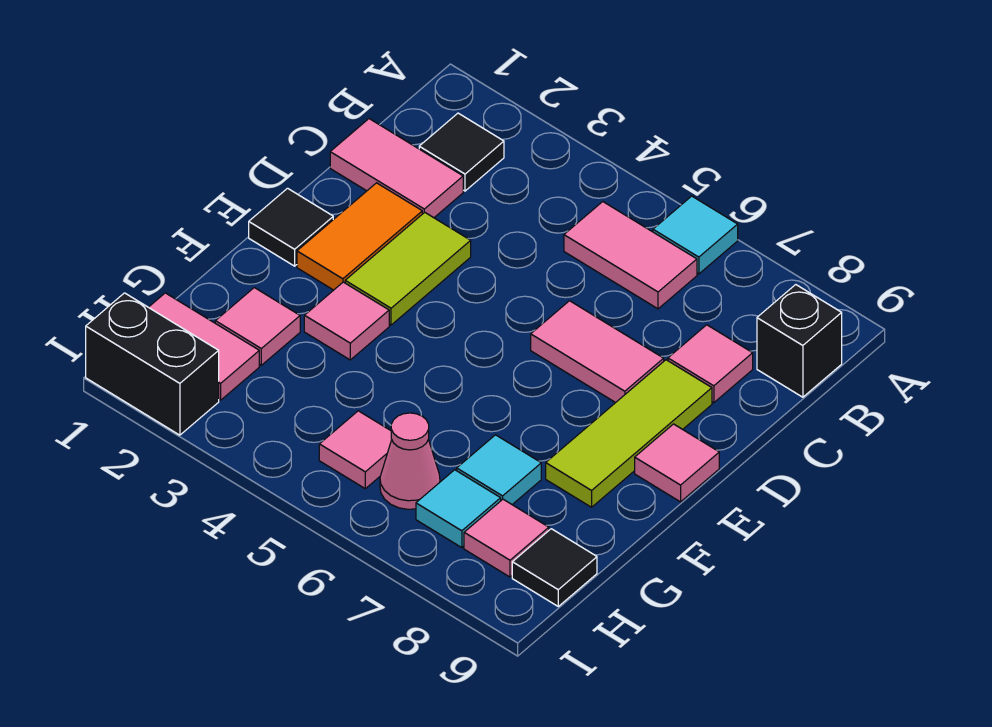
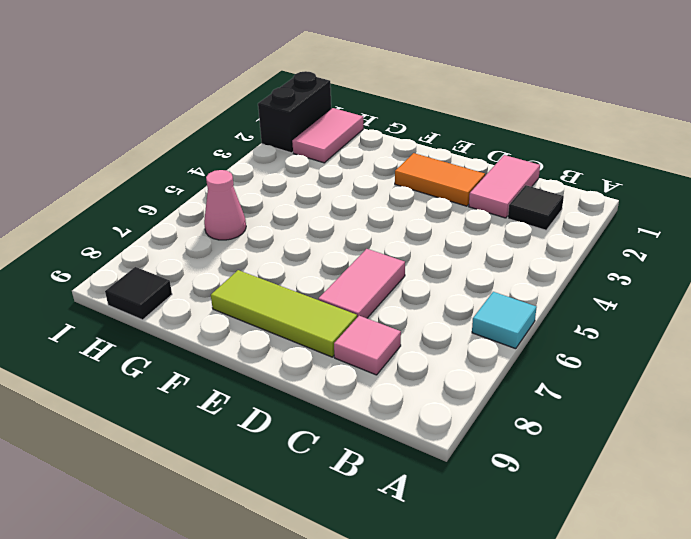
none -> pink 1x2 tile [564,202,697,309]
none -> black 1x1 brick [757,285,842,397]
none -> lime 1x2 tile [345,212,471,325]

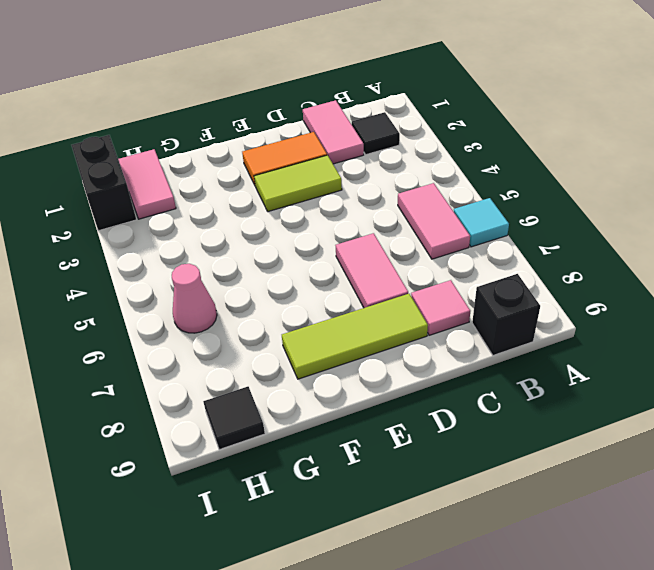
none -> black 1x1 tile [249,188,333,266]
none -> pink 1x1 tile [635,424,719,502]
none -> pink 1x1 tile [304,282,389,360]

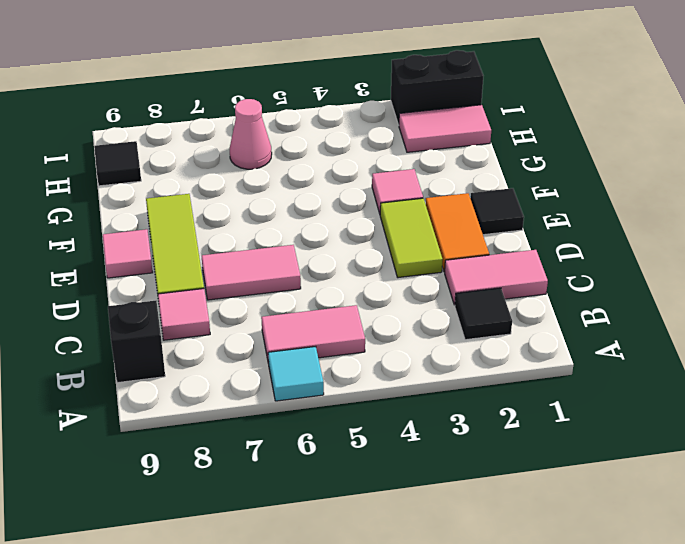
none -> pink 1x1 tile [215,288,300,365]
none -> cyan 1x1 tile [457,435,541,504]
none -> pink 1x1 tile [319,411,392,488]

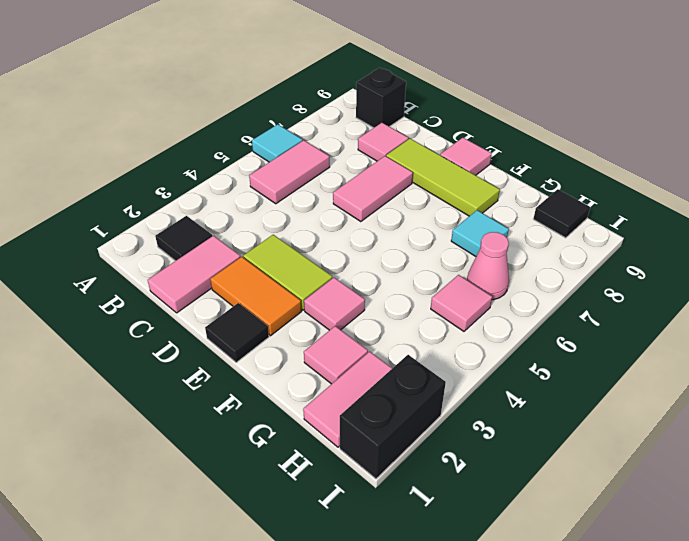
none -> cyan 1x1 tile [416,470,501,548]
none -> pink 1x1 tile [464,499,549,577]

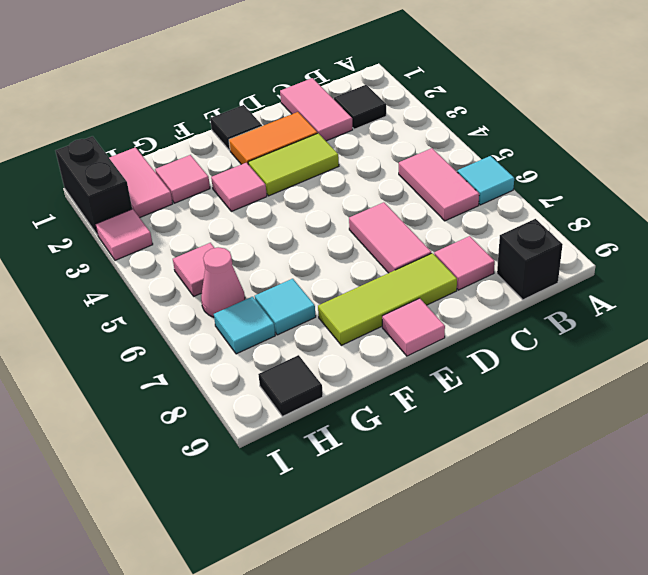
pink 1x1 tile [95,209,153,260] -> pink 1x1 tile moved to [464,499,549,577]

